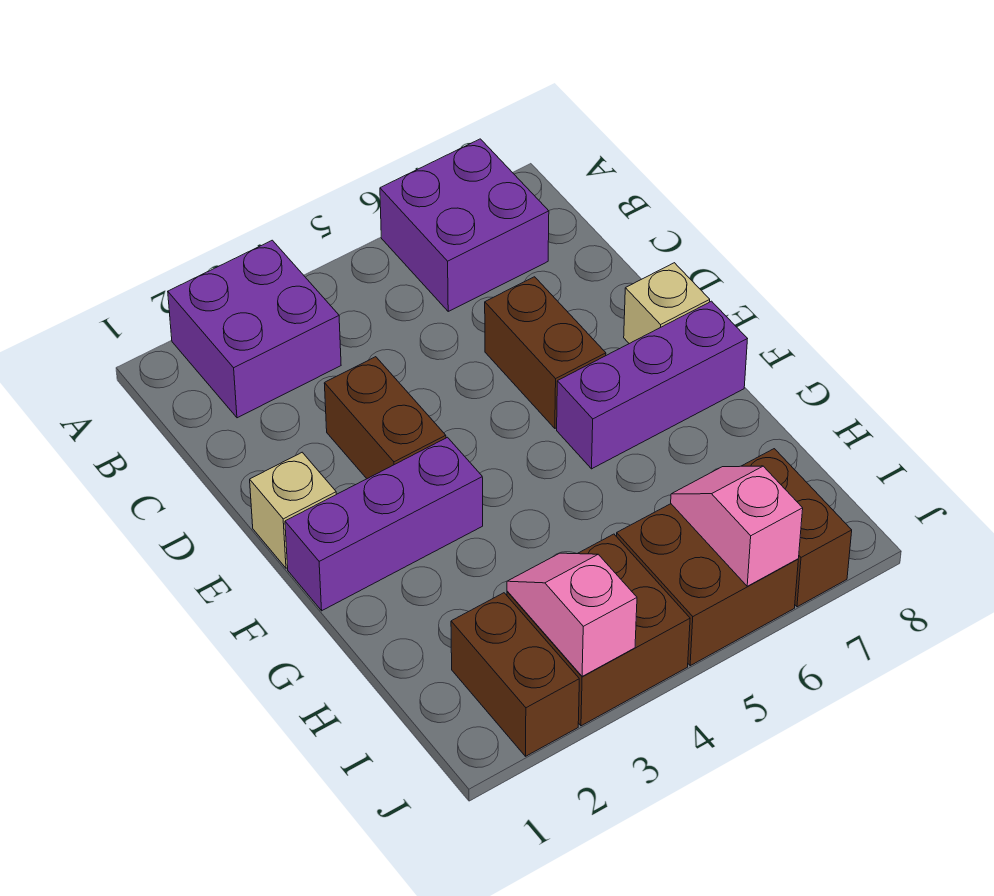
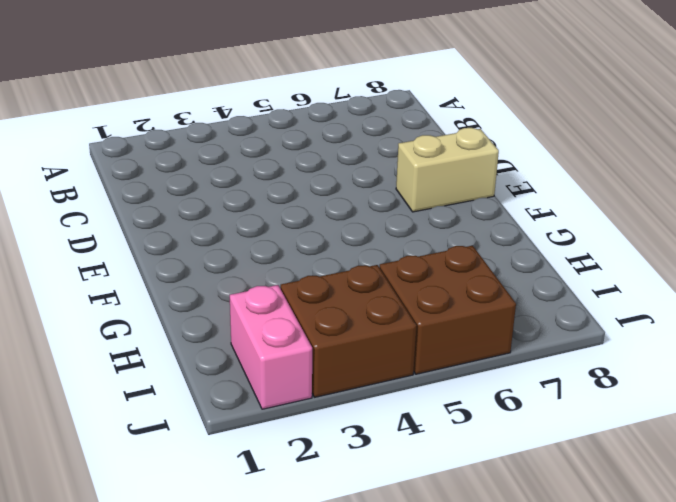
tan 1x2 brick [396,128,499,212] -> tan 1x1 brick [624,263,710,344]
pink 1x2 brick [230,285,312,409] -> brown 1x2 brick [451,593,579,756]
none -> purple 2x2 brick [168,240,341,418]
none -> purple 2x2 brick [380,139,549,311]
none -> brown 1x2 brick [324,357,446,479]

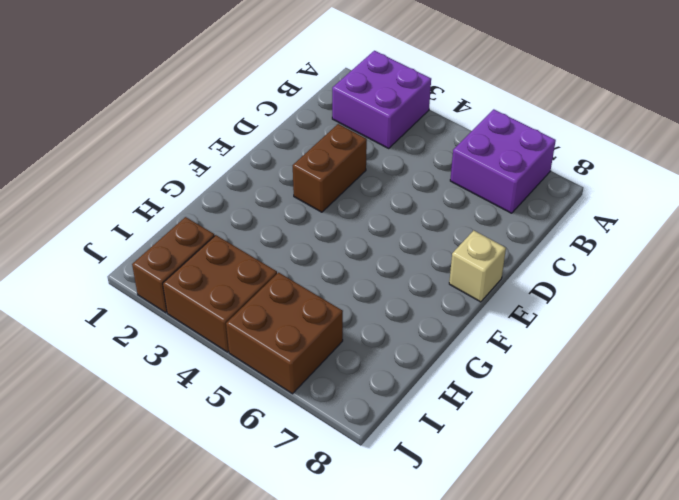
none -> brown 1x2 brick [485,277,606,428]
none -> tan 1x1 brick [250,452,336,568]
none -> purple 1x3 brick [285,437,483,611]

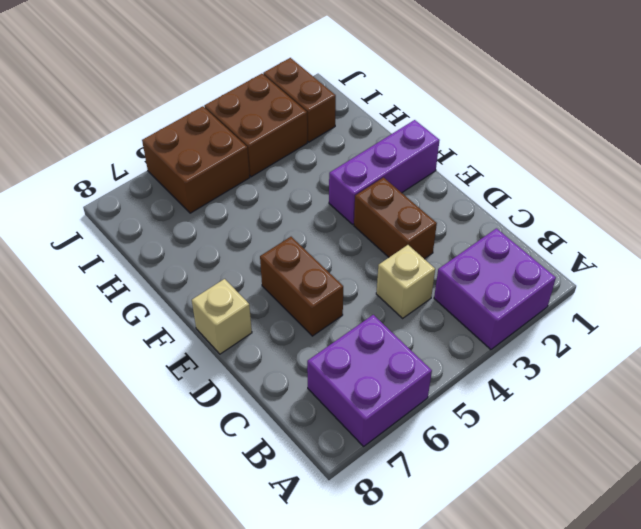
tan 1x1 brick [376,245,435,318] -> tan 1x1 brick moved to [250,452,336,568]
none -> purple 1x3 brick [557,301,747,469]
none -> brown 1x2 brick [742,449,852,607]
none -> pink 1x2 slope [507,553,637,676]

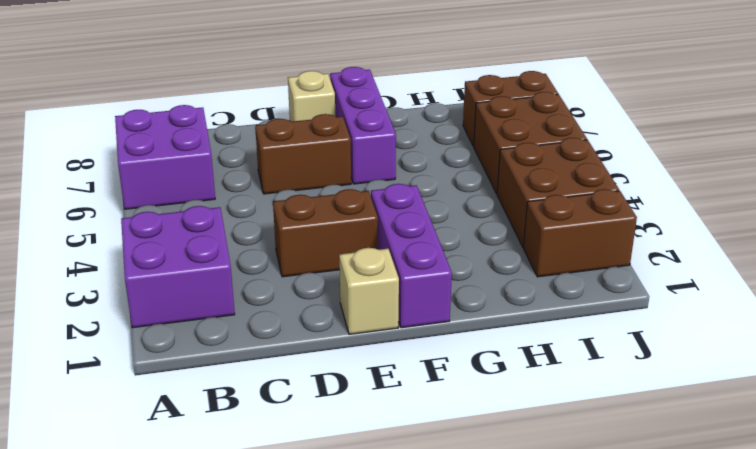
none -> pink 1x2 slope [507,553,637,676]
none -> pink 1x2 slope [671,466,803,586]

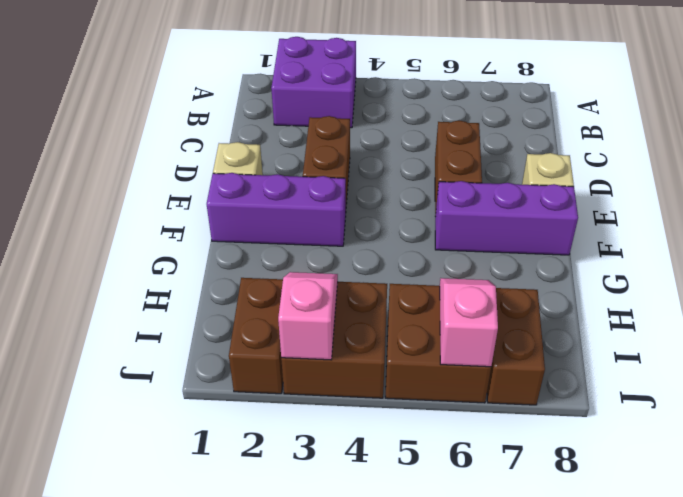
none -> purple 2x2 brick [380,139,549,311]

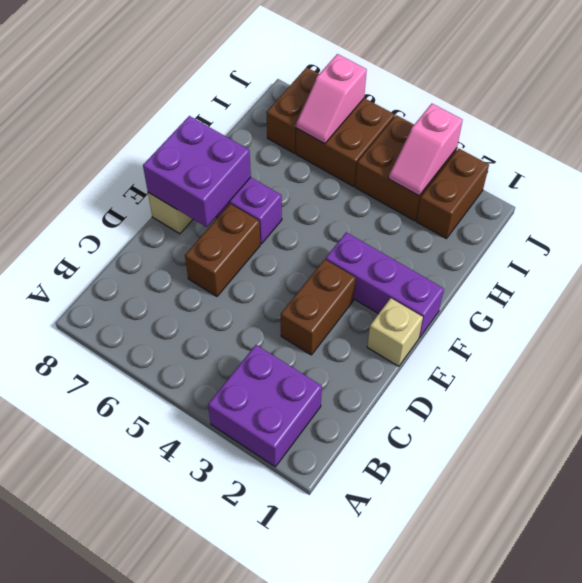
purple 2x2 brick [143,116,251,227] -> purple 2x2 brick moved to [380,139,549,311]

